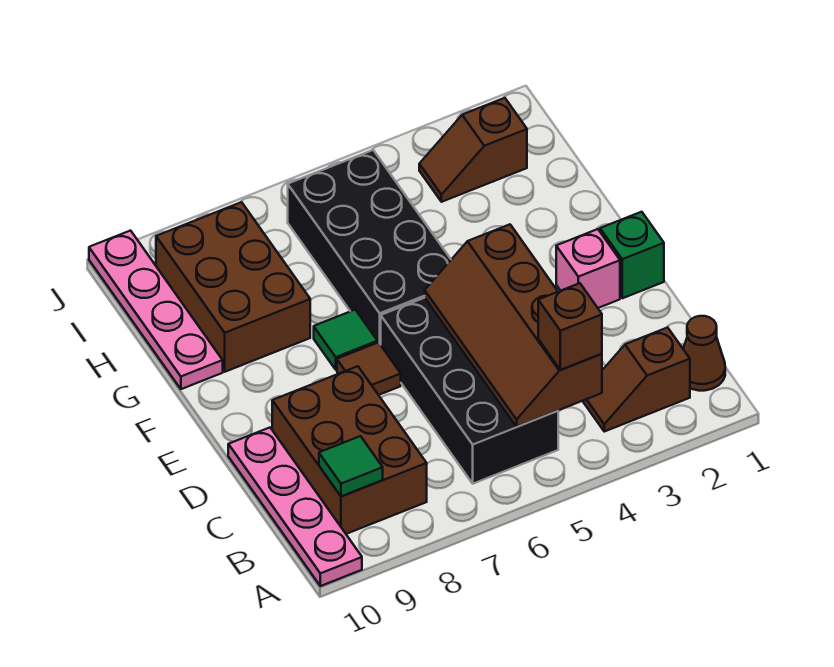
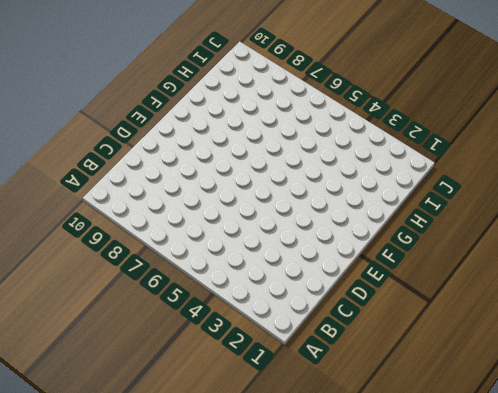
none -> pink 1x4 plate [228,428,362,586]
none -> brown 1x1 cone [683,316,725,391]
none -> brown 1x2 slope [583,328,690,432]

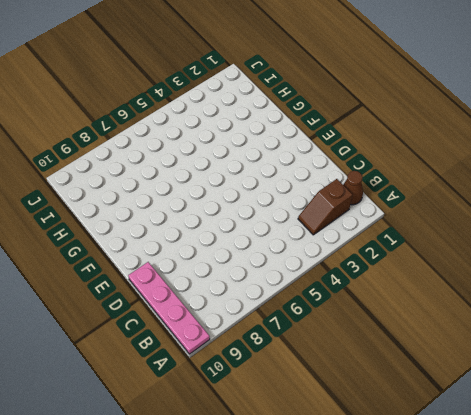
none -> black 2x4 brick [381,298,558,484]
none -> brown 2x3 brick [272,366,427,534]
none -> green 1x1 brick [600,212,664,298]

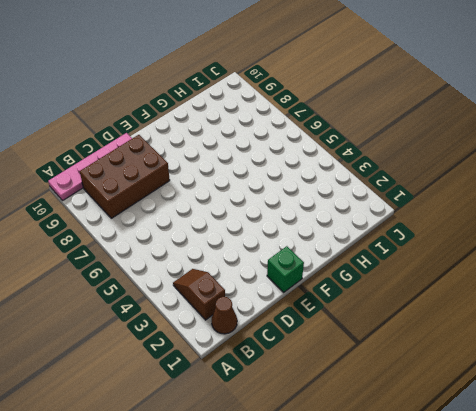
none -> black 2x4 brick [381,298,558,484]
none -> pink 1x1 brick [556,229,620,308]
none -> brown 1x1 tile [337,342,401,395]

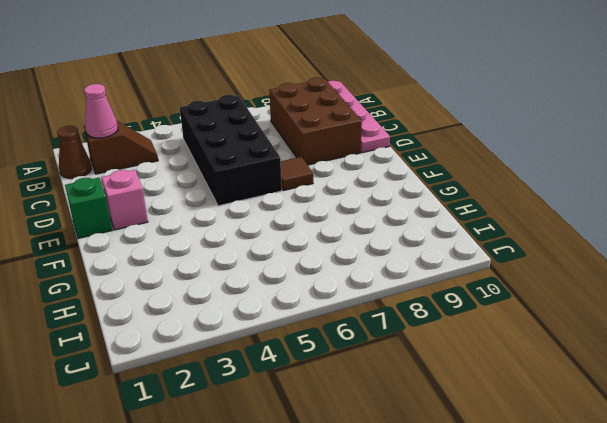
pink 1x1 cone [84,84,118,138] -> none
none -> black 2x4 brick [288,150,451,345]
none -> green 1x1 tile [314,310,378,370]
none -> brown 2x3 brick [156,202,310,372]

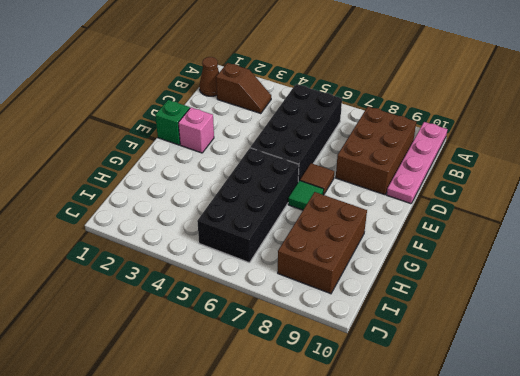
none -> pink 1x4 plate [89,231,223,389]
none -> brown 1x2 slope [419,98,527,202]
none -> brown 2x4 slope [425,224,602,427]

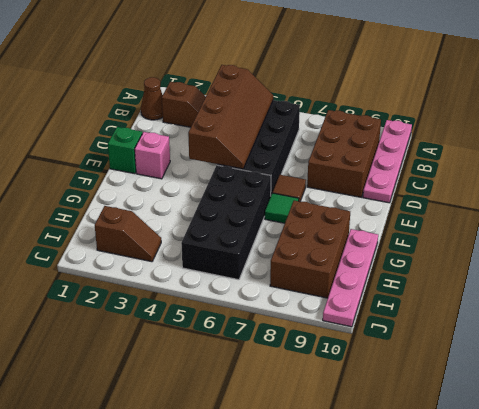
none -> green 1x1 tile [319,436,383,496]
none -> brown 1x1 brick [538,283,602,370]

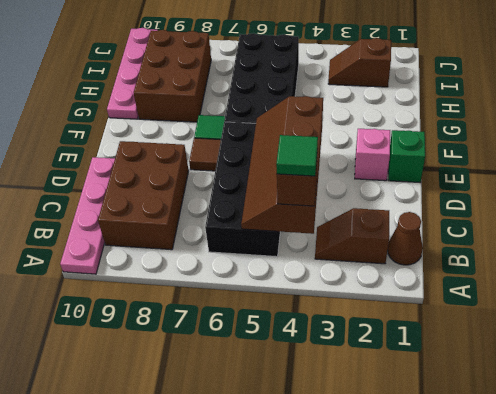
green 1x1 tile [276,135,318,176] -> green 1x1 tile moved to [319,436,383,496]

